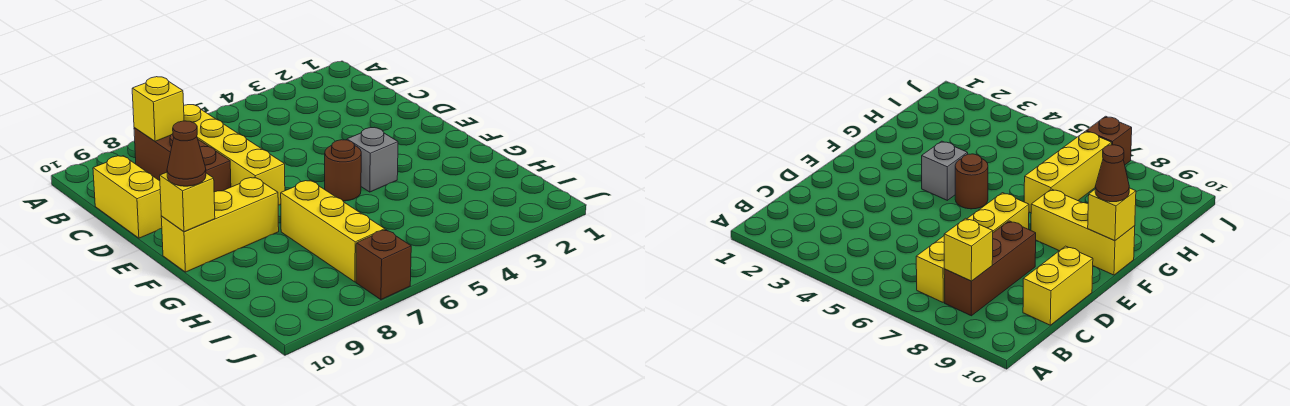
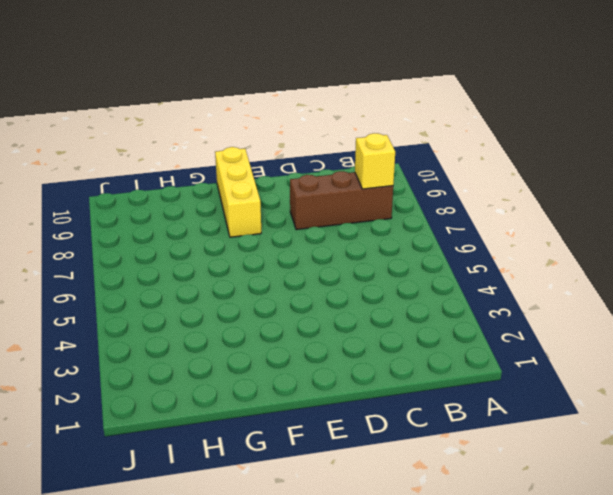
none -> yellow 1x4 brick [184,105,285,205]
none -> yellow 1x2 brick [93,156,162,238]

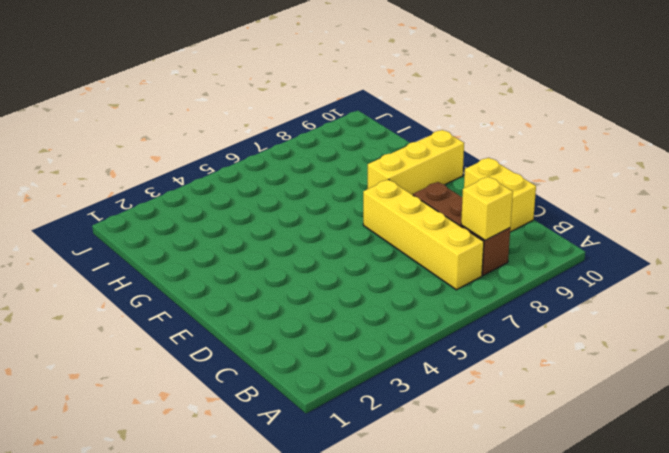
none -> grey 1x1 brick [347,128,398,192]
none -> brown 1x1 round brick [325,140,361,201]

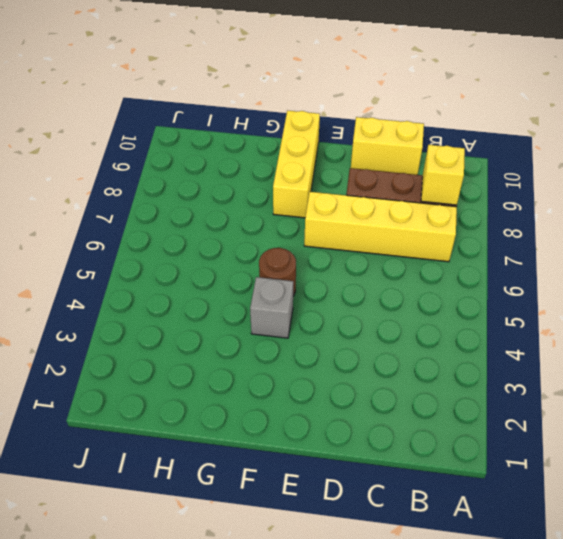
none -> yellow 1x3 brick [281,180,385,282]
none -> brown 1x1 brick [356,230,411,300]

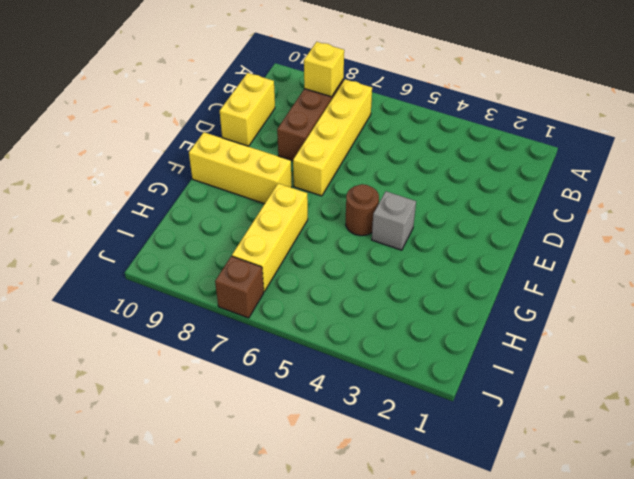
none -> yellow 1x1 brick [160,172,215,232]
none -> brown 1x1 cone [167,121,206,186]

